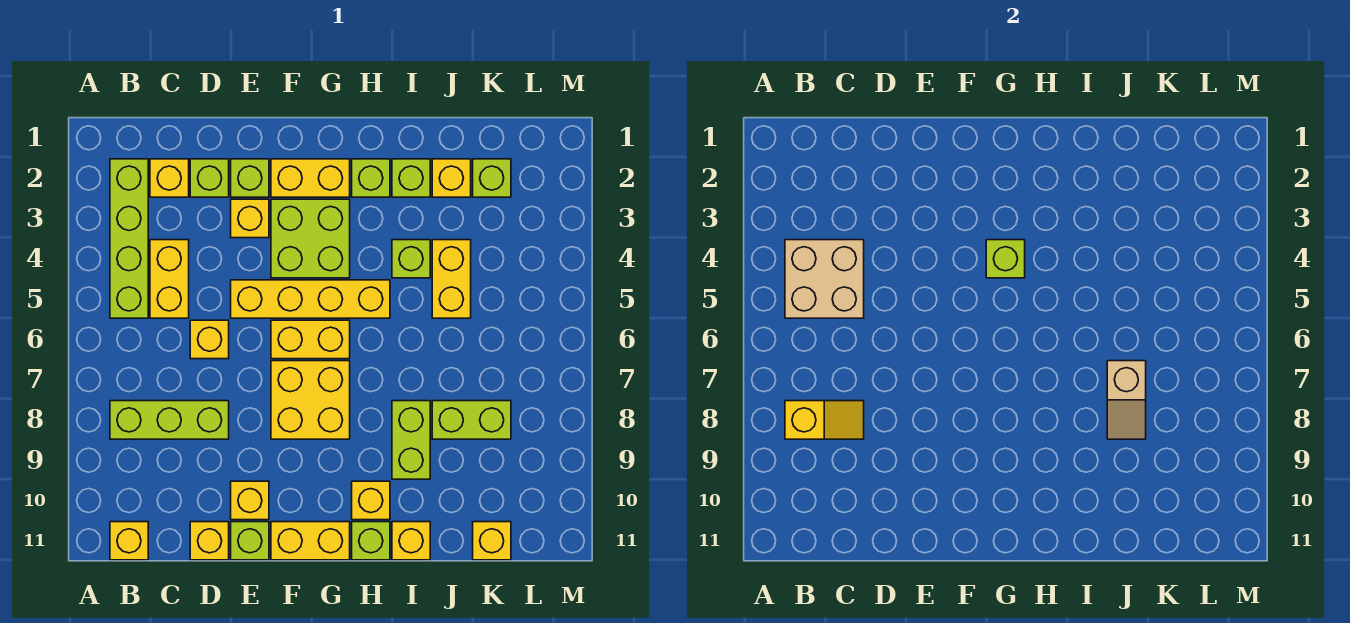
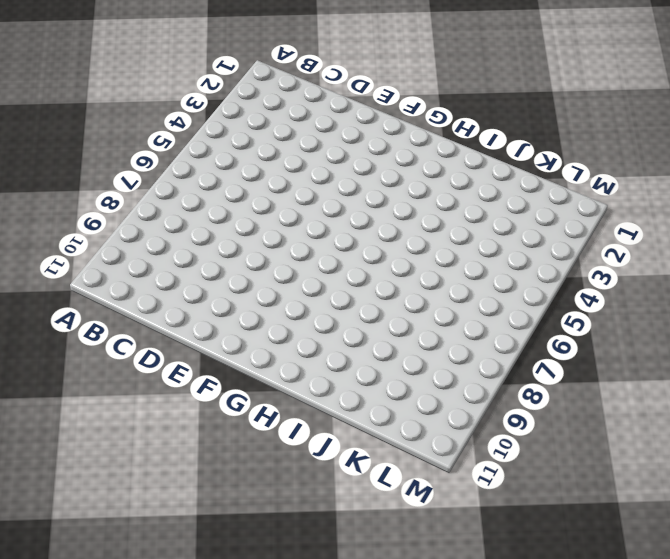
none -> lime 1x4 brick [110,159,148,318]
none -> lime 1x3 brick [110,401,229,439]
none -> yellow 1x1 brick [110,522,148,560]
none -> yellow 1x1 brick [150,159,189,197]

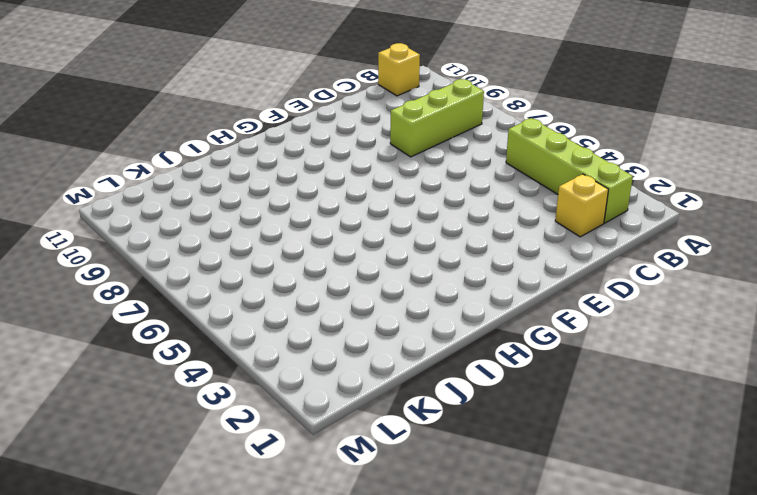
none -> yellow 1x2 brick [150,240,189,318]
none -> lime 1x1 brick [190,159,229,197]
none -> yellow 1x1 brick [190,320,229,359]
none -> yellow 1x1 brick [190,522,229,560]

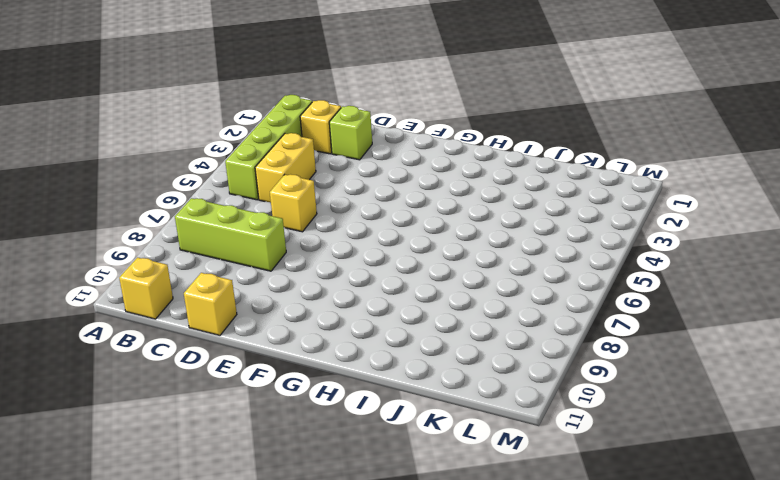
none -> lime 1x1 brick [231,159,269,197]
none -> yellow 1x1 brick [231,199,269,238]
none -> yellow 1x4 brick [231,280,390,318]
none -> yellow 1x1 brick [231,481,269,520]

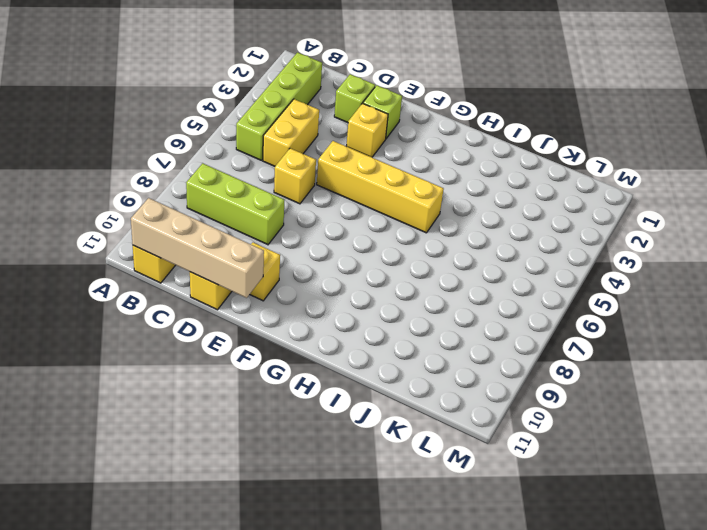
tan 1x4 brick [131,198,264,298] -> none
none -> yellow 1x1 brick [150,159,189,197]
none -> lime 1x1 brick [231,522,269,560]
none -> yellow 1x2 brick [271,159,350,197]
none -> lime 2x2 brick [271,199,350,278]

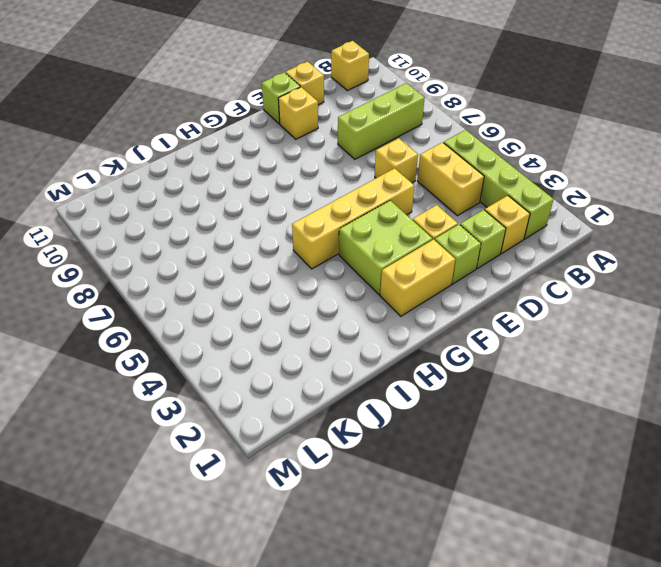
none -> yellow 1x2 brick [271,320,350,359]
none -> yellow 2x2 brick [271,361,350,439]
none -> yellow 1x2 brick [271,522,350,560]
none -> lime 1x1 brick [352,159,390,197]

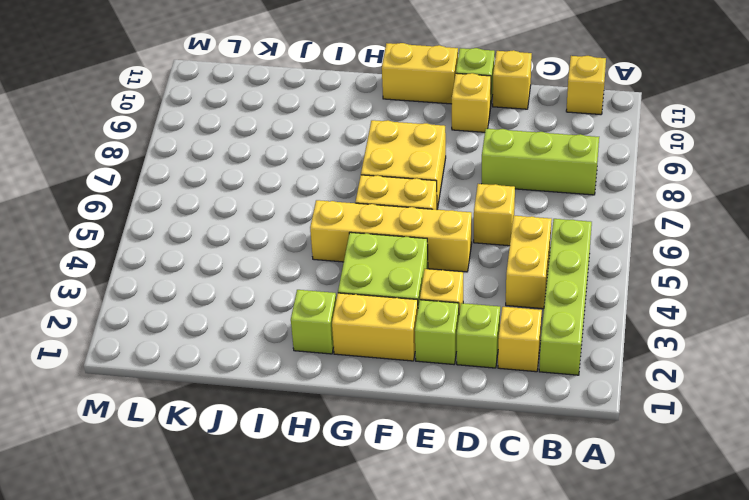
none -> yellow 1x1 brick [352,481,390,520]
none -> lime 1x1 brick [352,522,390,560]
none -> lime 1x1 brick [392,159,430,197]
none -> lime 1x1 brick [392,240,430,278]

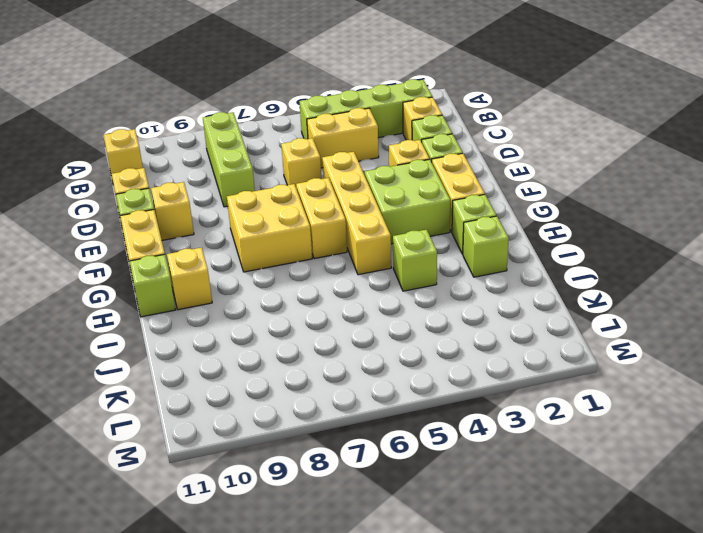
none -> lime 1x2 brick [392,401,430,479]
none -> yellow 1x1 brick [392,522,430,560]
none -> yellow 1x1 brick [432,159,471,197]
none -> yellow 1x2 brick [432,240,471,318]

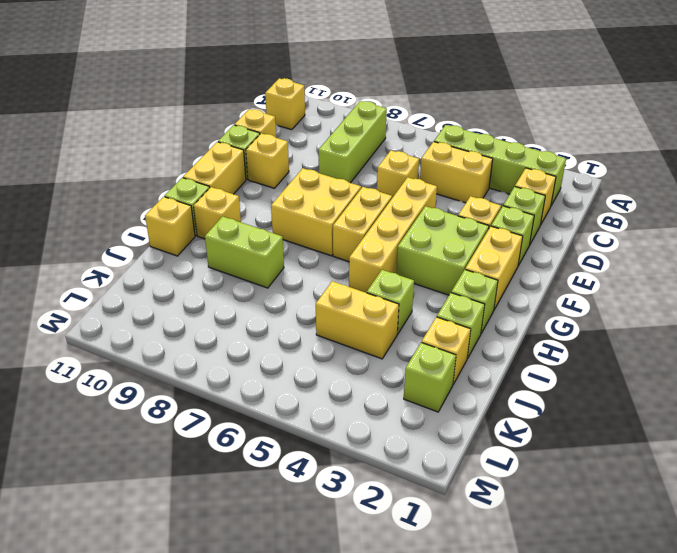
none -> lime 1x2 brick [432,401,511,439]
none -> yellow 1x1 brick [473,522,511,560]
none -> tan 2x2 brick [785,240,864,318]
none -> yellow 1x2 slope [785,401,864,439]

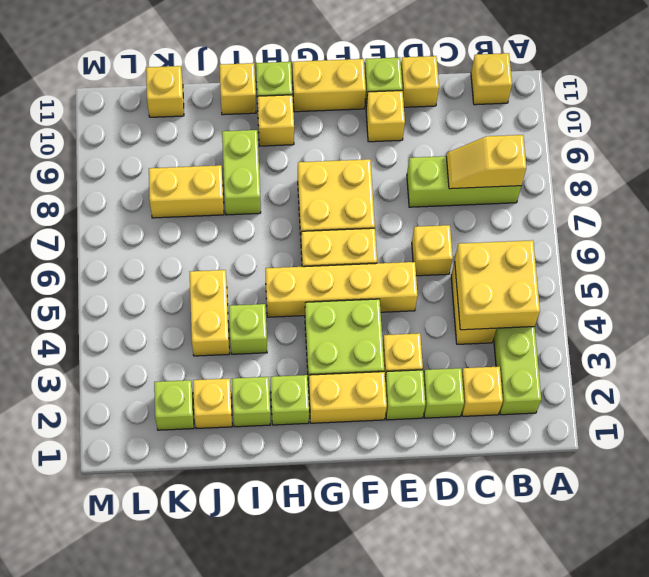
yellow 2x2 brick [455,240,540,330] -> tan 2x2 brick [785,240,864,318]
yellow 1x2 brick [149,165,224,218] -> lime 1x2 brick [432,401,511,439]
none -> lime 1x1 brick [986,240,1025,278]
none -> tan 1x2 slope [1107,361,1146,439]

